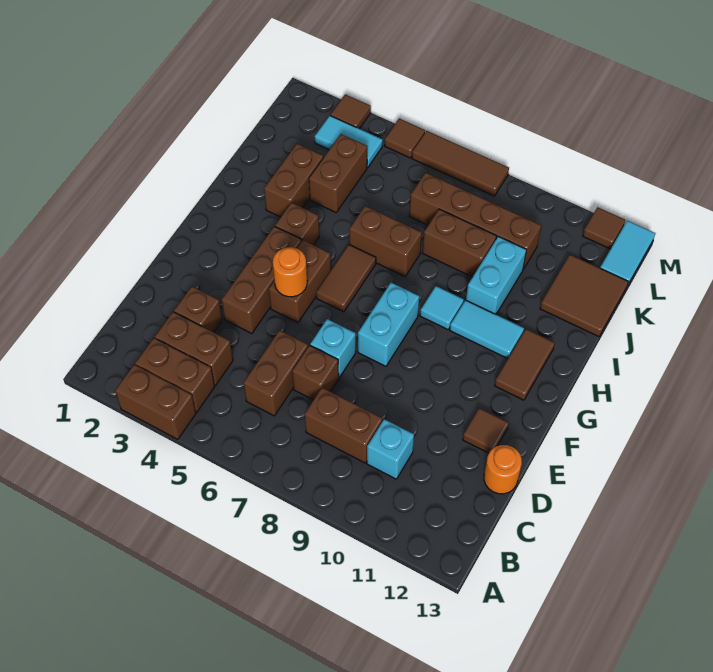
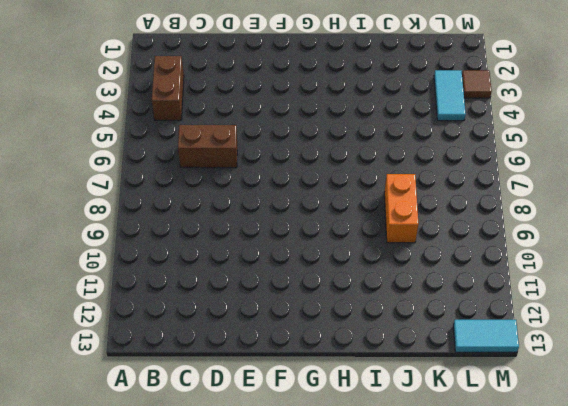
orange 1x2 brick [384,174,418,243] -> brown 1x2 brick [422,209,496,277]
none -> brown 1x2 brick [115,365,196,439]
none -> brown 1x2 brick [155,312,233,385]
none -> brown 1x2 brick [305,388,382,463]
none -> cyan 1x1 brick [367,419,414,479]

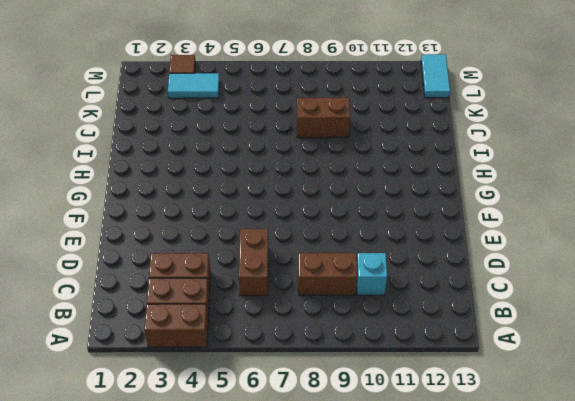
none -> brown 1x1 brick [174,286,222,332]
none -> brown 1x1 brick [292,345,339,400]
none -> orange 1x1 round brick [484,445,522,494]
none -> brown 1x3 brick [222,226,302,334]

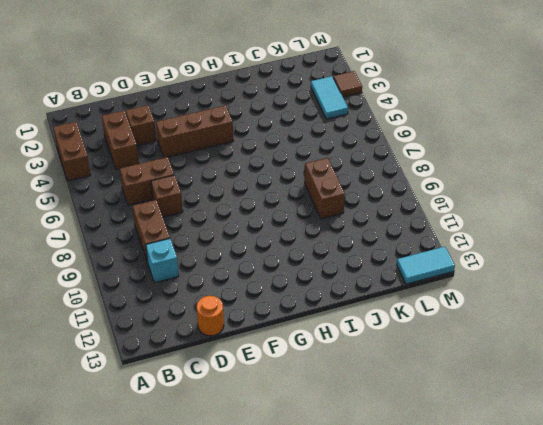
none -> brown 1x2 brick [135,338,215,412]
none -> cyan 1x1 brick [310,319,356,378]
none -> brown 1x1 tile [463,408,509,453]
none -> brown 1x2 brick [269,240,331,323]

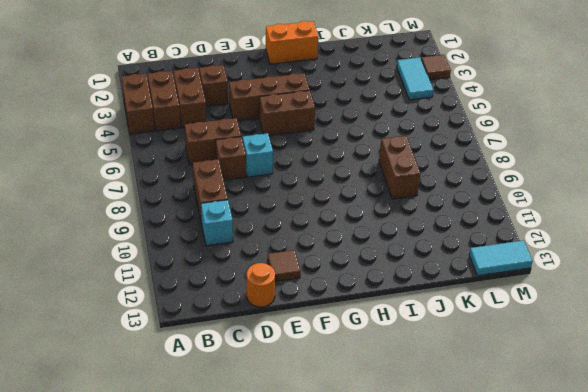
orange 1x2 brick [266,21,319,64] -> none
none -> cyan 1x2 brick [358,283,419,366]
none -> brown 1x2 tile [316,245,376,312]
none -> brown 1x2 tile [495,329,555,400]
none -> brown 1x1 brick [275,203,319,245]

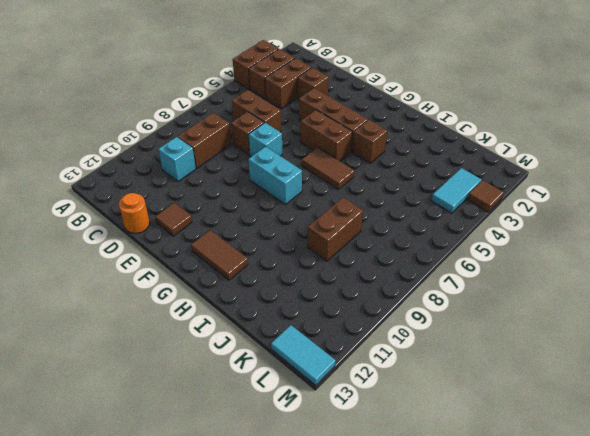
none -> cyan 1x1 tile [420,286,464,330]
none -> cyan 1x2 tile [450,300,524,359]
none -> brown 1x2 brick [264,144,323,217]
none -> brown 1x2 brick [349,206,422,276]

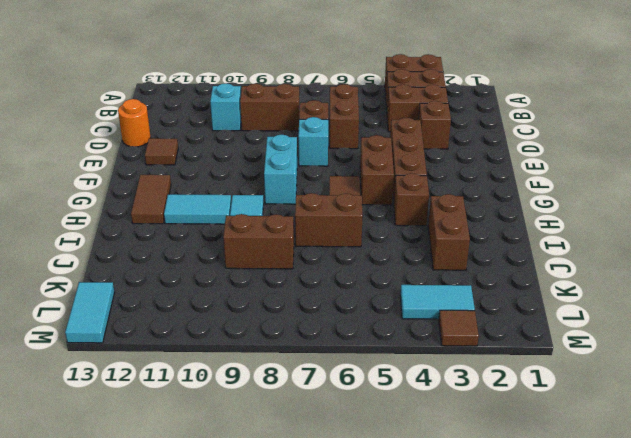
none -> cyan 1x2 brick [466,237,526,314]
none -> brown 1x2 brick [309,134,367,212]
none -> brown 2x2 tile [540,255,628,337]
none -> brown 1x4 brick [409,173,541,269]

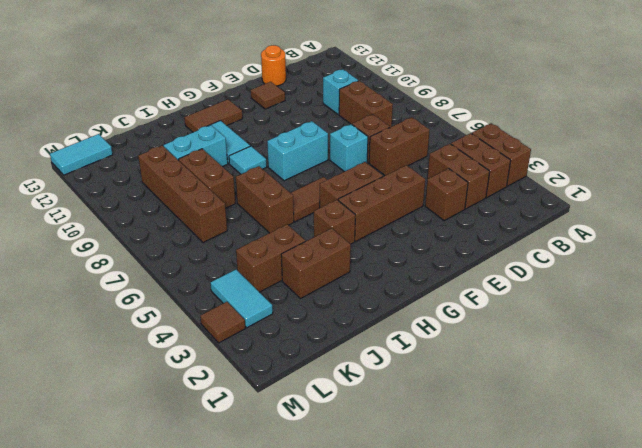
none -> brown 2x2 tile [540,255,628,337]
none -> brown 1x1 tile [385,119,425,158]
none -> brown 1x3 tile [412,131,509,196]
none -> brown 1x1 tile [583,207,625,249]

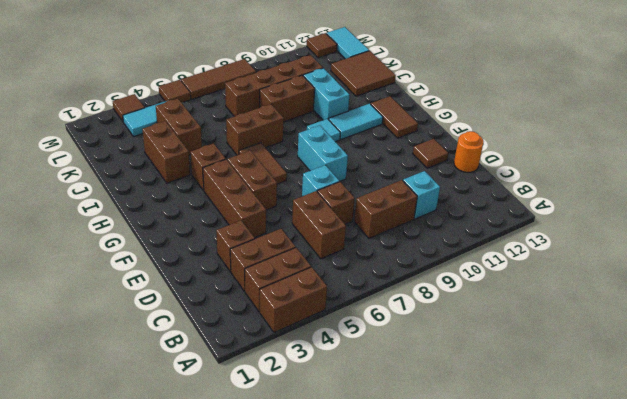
none -> orange 1x1 round brick [273,247,307,297]

